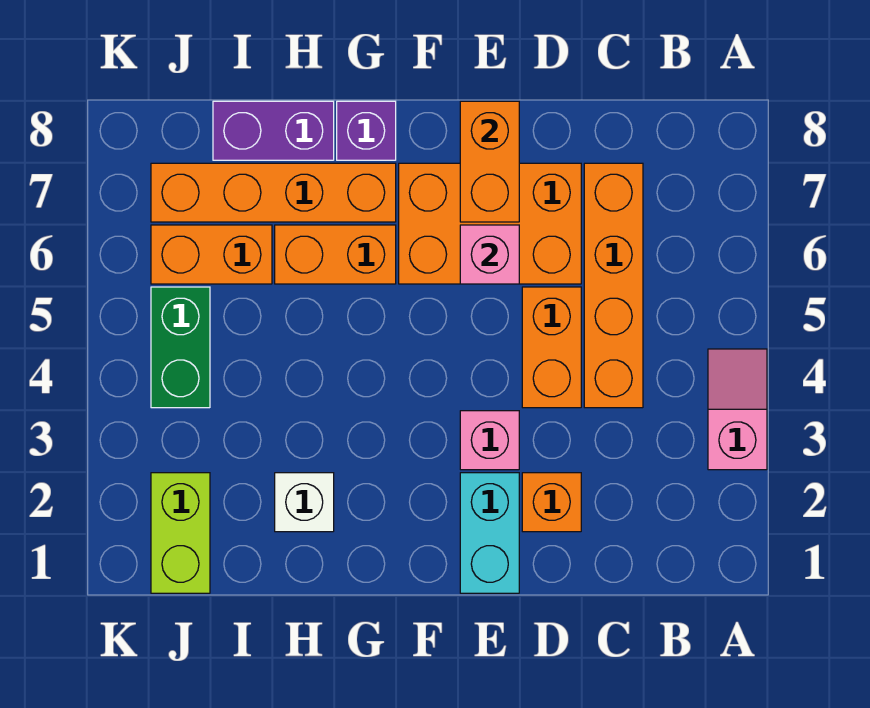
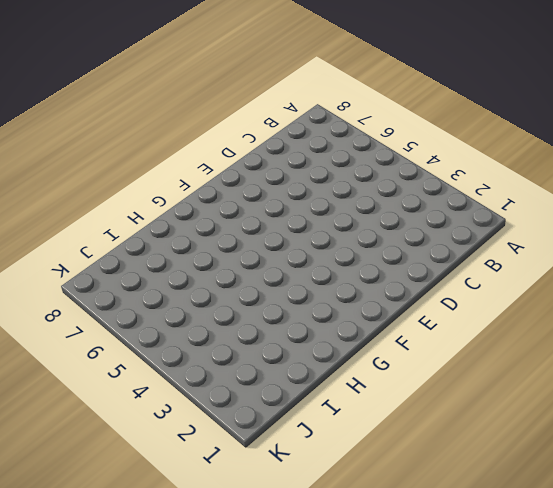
none -> pink 1x2 slope [708,349,767,470]
none -> orange 1x4 brick [584,163,643,408]
none -> orange 1x1 brick [522,473,581,532]

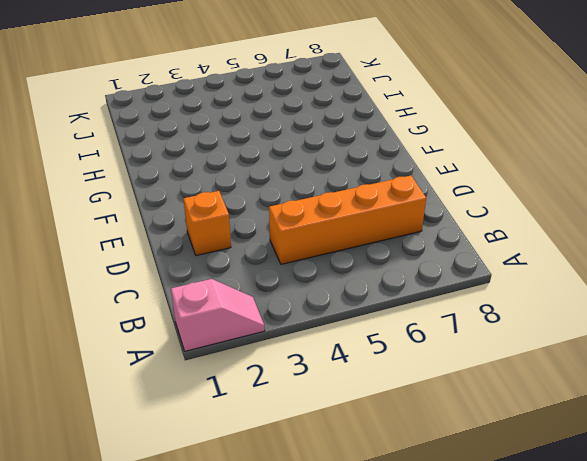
pink 1x2 slope [171,279,265,351] -> pink 1x2 slope moved to [708,349,767,470]
none -> orange 1x2 brick [522,287,581,408]
none -> orange 2x3 brick [399,163,581,284]
none -> cyan 1x2 brick [460,473,519,593]

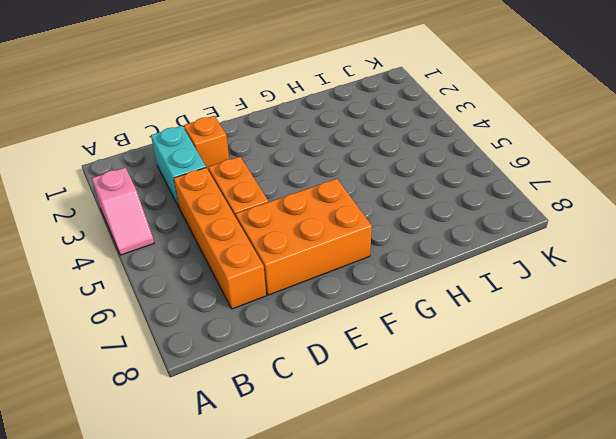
cyan 1x2 brick [151,126,206,207] -> cyan 1x2 brick moved to [460,473,519,593]
none -> pink 1x1 brick [460,411,519,470]
none -> orange 1x2 brick [275,225,396,284]
none -> orange 1x4 brick [151,163,396,222]

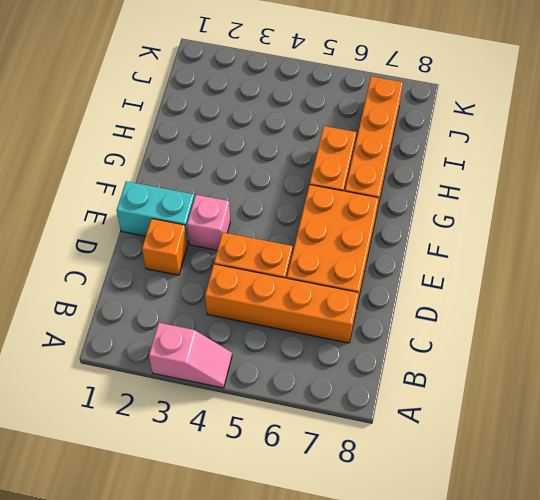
none -> purple 1x1 brick [337,101,396,160]
none -> white 1x1 brick [275,473,334,532]
none -> purple 1x2 brick [213,101,334,160]

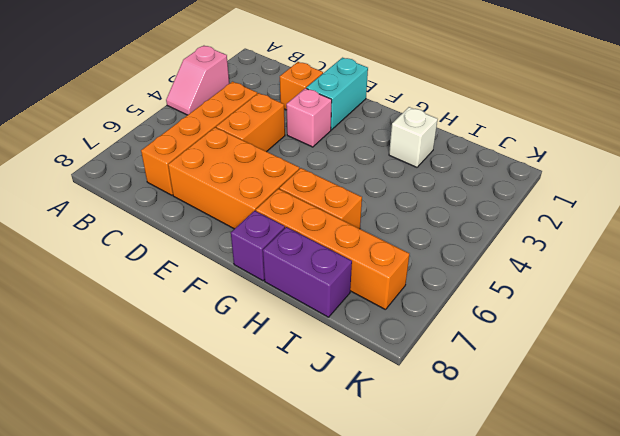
none -> orange 1x2 brick [151,225,272,284]
none -> lime 1x2 brick [151,473,210,593]
none -> green 1x2 brick [151,287,210,408]

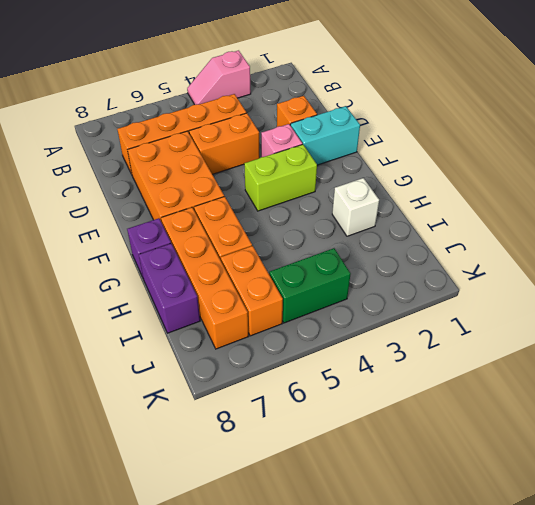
lime 1x2 brick [244,144,317,211] -> lime 1x2 brick moved to [151,473,210,593]
none -> pink 1x1 brick [460,225,519,284]
none -> orange 1x2 brick [460,101,519,222]

